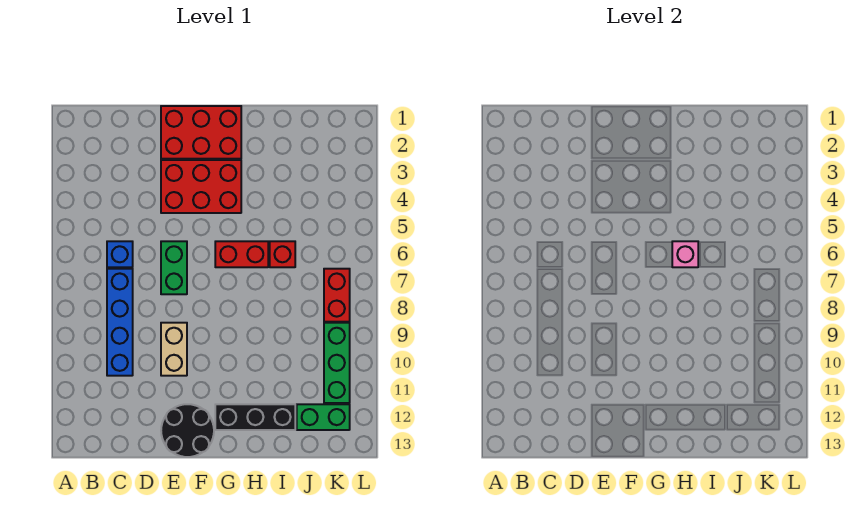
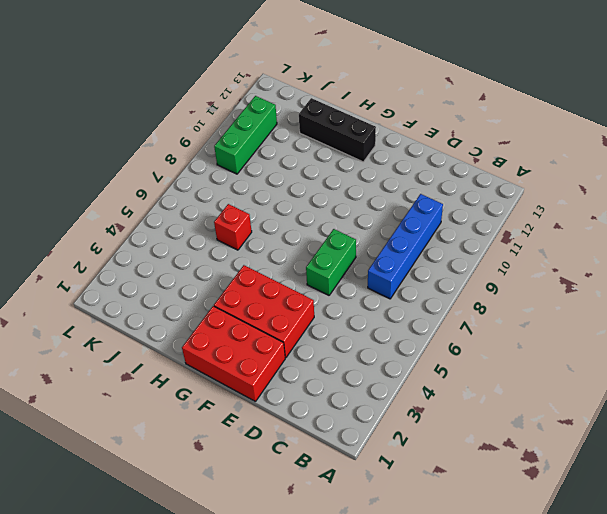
none -> blue 1x1 brick [107,241,133,267]
none -> tan 1x2 brick [161,323,187,376]
none -> black 2x2 round brick [161,404,214,457]

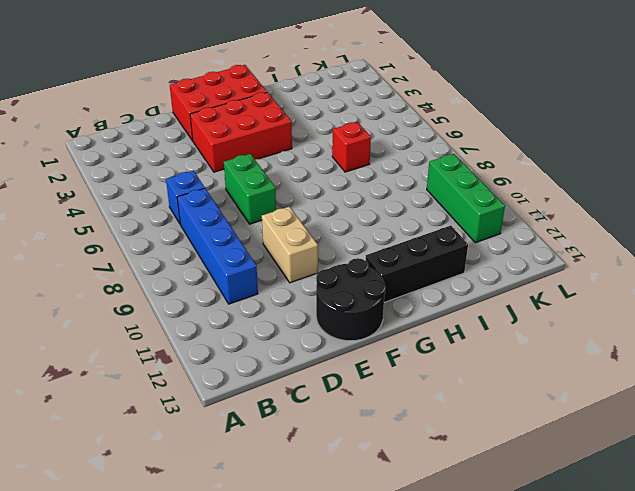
none -> red 1x2 brick [215,241,268,267]
none -> green 1x2 brick [297,404,350,430]
none -> red 1x2 brick [324,269,350,322]

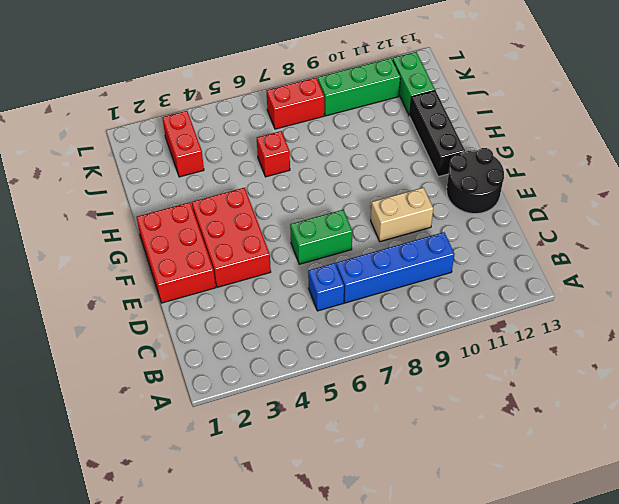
red 1x2 brick [162,111,204,177] -> red 1x2 brick moved to [215,241,268,267]
none -> pink 1x1 brick [672,241,698,267]

